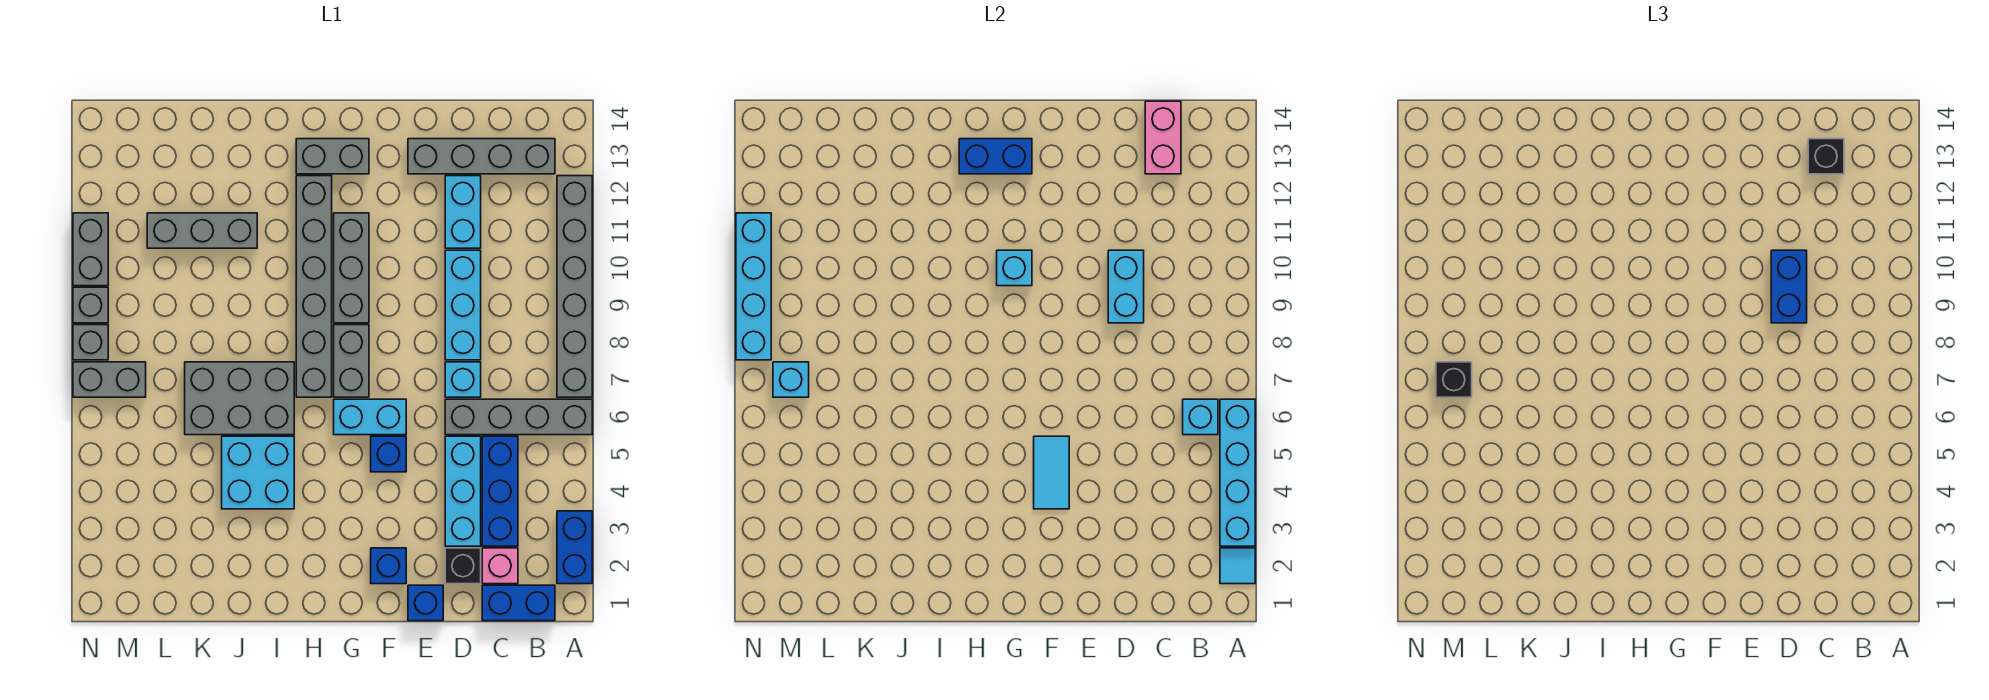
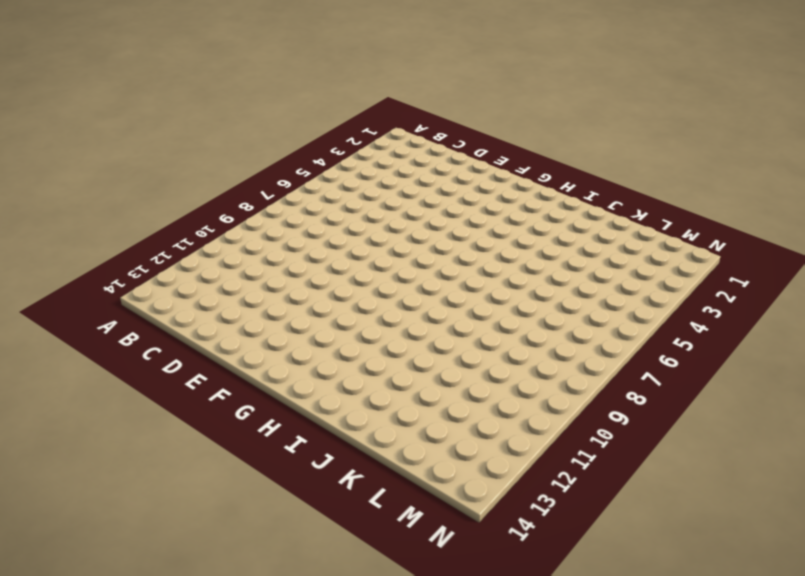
none -> blue 1x2 brick [557,511,592,584]
none -> grey 1x4 brick [445,399,592,435]
none -> grey 1x6 brick [557,176,592,397]
none -> blue 1x2 brick [482,585,555,621]

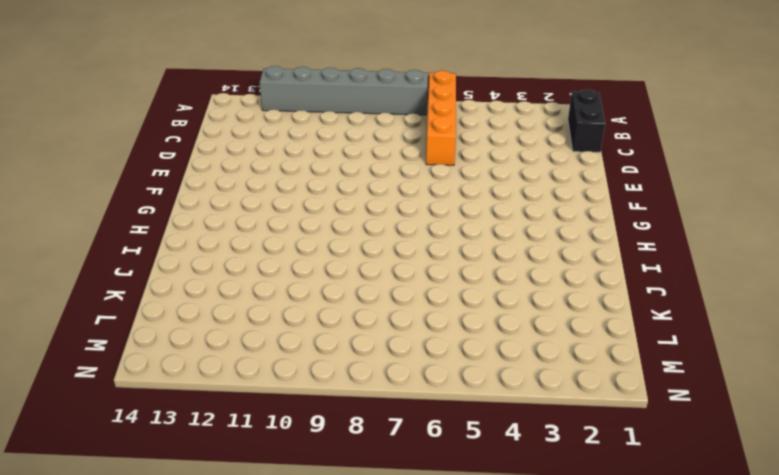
orange 1x4 brick [426,70,456,165] -> grey 1x4 brick [445,399,592,435]
black 1x2 brick [568,89,605,152] -> blue 1x2 brick [482,585,555,621]
none -> blue 1x2 brick [557,511,592,584]
none -> grey 1x4 brick [408,139,555,174]
none -> pink 1x1 brick [482,548,518,584]
none -> blue 1x3 brick [482,436,518,546]

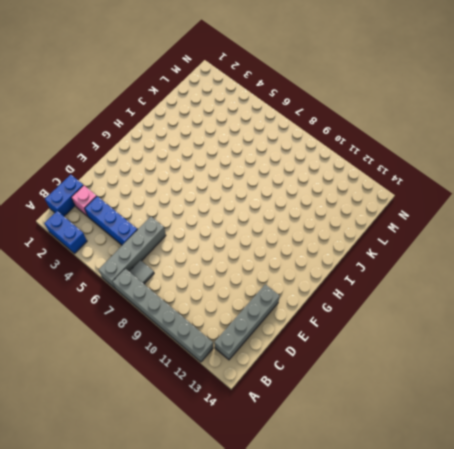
grey 1x1 tile [129,260,154,284] -> none
none -> black 1x1 brick [445,548,481,584]
none -> cyan 1x3 brick [445,436,481,546]
none -> cyan 1x1 brick [445,362,481,397]
none -> cyan 1x3 brick [445,250,481,360]

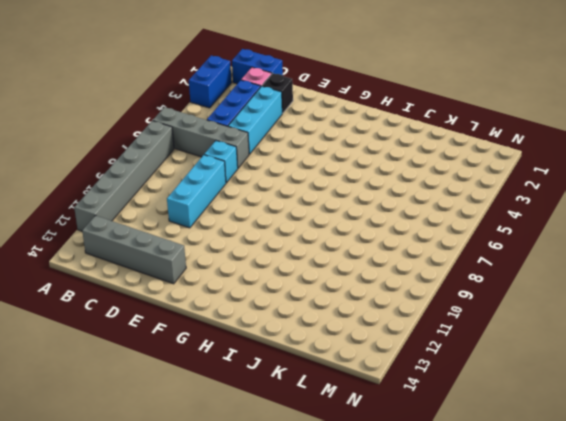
none -> cyan 1x2 brick [445,176,481,248]
none -> blue 1x1 brick [408,585,443,621]
none -> blue 1x1 brick [371,548,406,584]
none -> blue 1x1 brick [371,436,406,472]

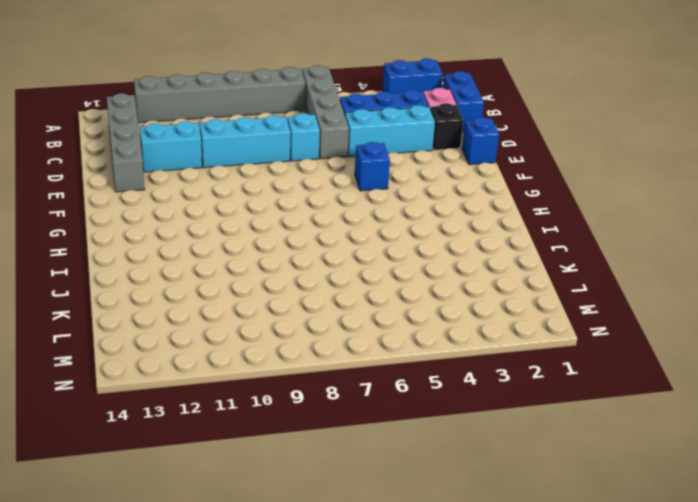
none -> blue 1x1 brick [371,548,406,584]
none -> cyan 1x2 brick [334,399,406,435]
none -> grey 1x2 brick [334,325,369,397]
none -> grey 1x3 brick [334,213,369,323]

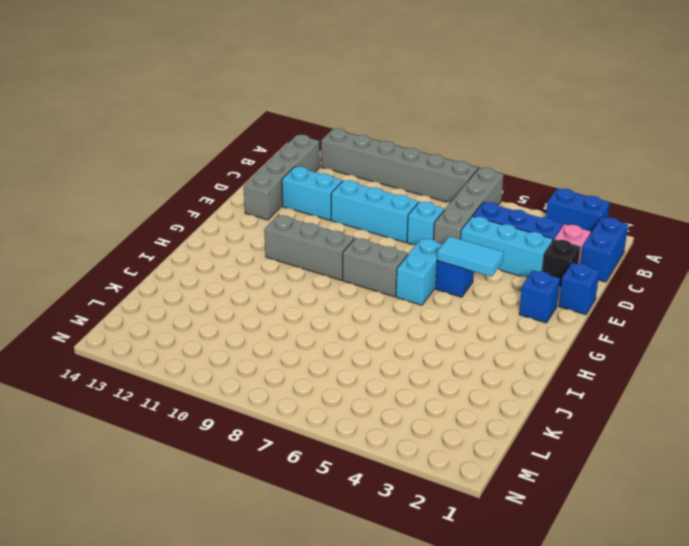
none -> grey 1x2 brick [296,139,369,174]
none -> grey 1x6 brick [296,176,332,397]
none -> cyan 2x2 brick [222,436,294,509]
none -> grey 2x3 brick [185,362,294,435]

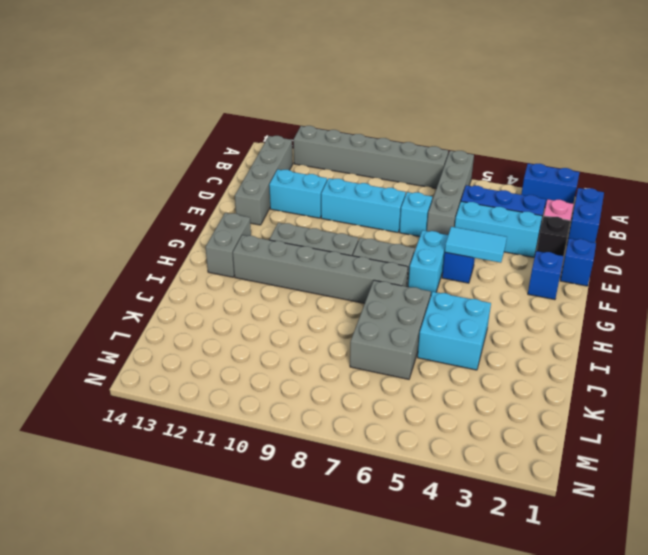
none -> grey 1x3 brick [147,213,257,248]
none -> grey 1x2 brick [73,362,146,397]
none -> grey 1x1 brick [73,325,108,360]
none -> grey 1x1 brick [73,287,108,323]

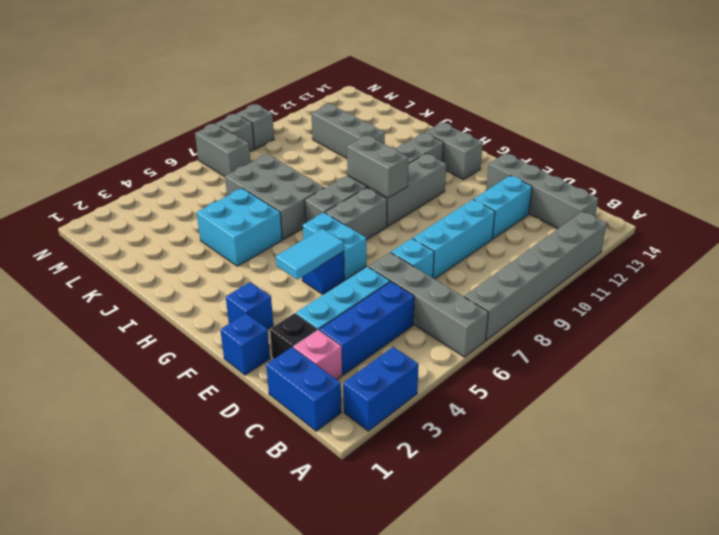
grey 1x2 brick [347,135,408,198] -> grey 1x2 brick turned to [73,213,108,286]
none -> cyan 1x1 tile [1220,548,1255,584]
none -> cyan 1x4 brick [1220,399,1255,546]
none -> cyan 1x1 brick [1183,399,1218,435]
none -> pink 1x2 brick [1145,101,1181,174]

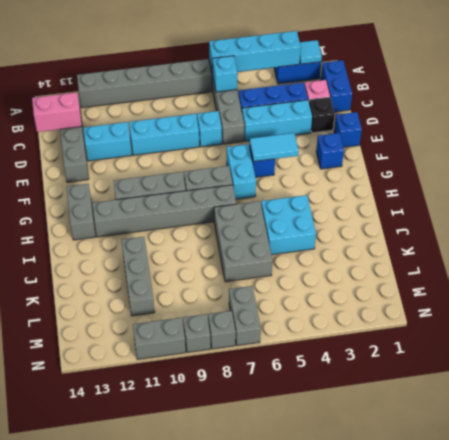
none -> cyan 1x2 brick [1108,250,1144,323]
none -> cyan 1x1 brick [997,250,1032,286]
none -> blue 1x2 brick [959,139,1032,174]
none -> cyan 1x1 brick [773,362,809,397]

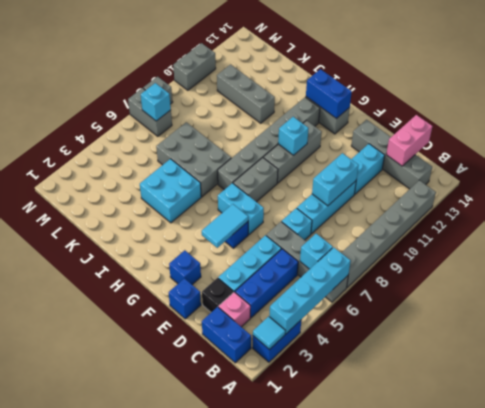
none -> grey 1x1 brick [73,287,108,323]
none -> cyan 1x4 brick [736,213,771,360]
none -> black 1x1 brick [1808,139,1844,174]
none -> blue 1x2 brick [1771,250,1807,323]

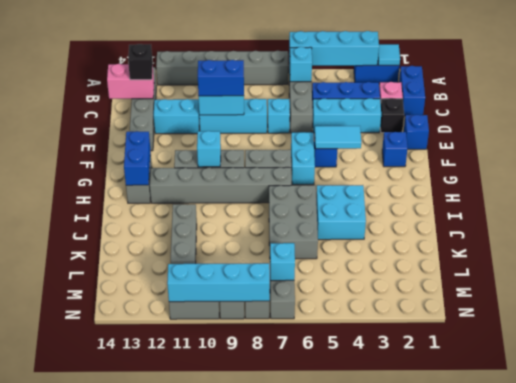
none -> black 1x1 brick [1436,362,1472,397]

